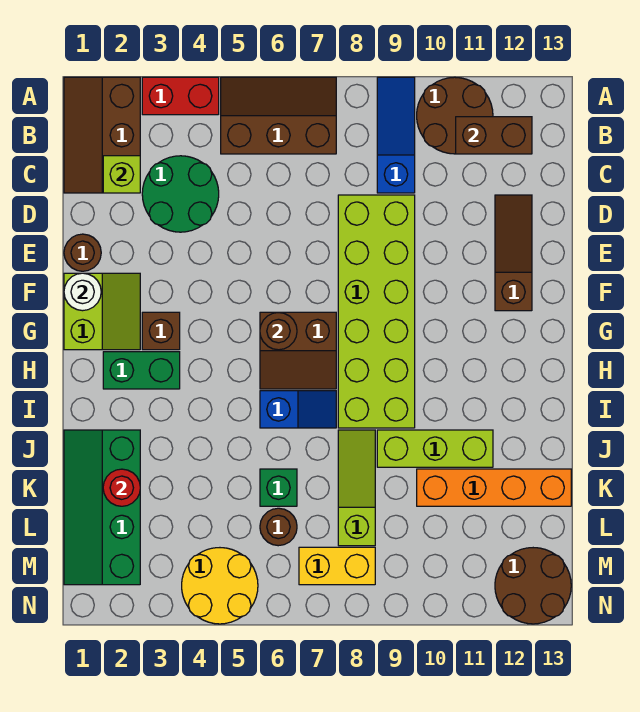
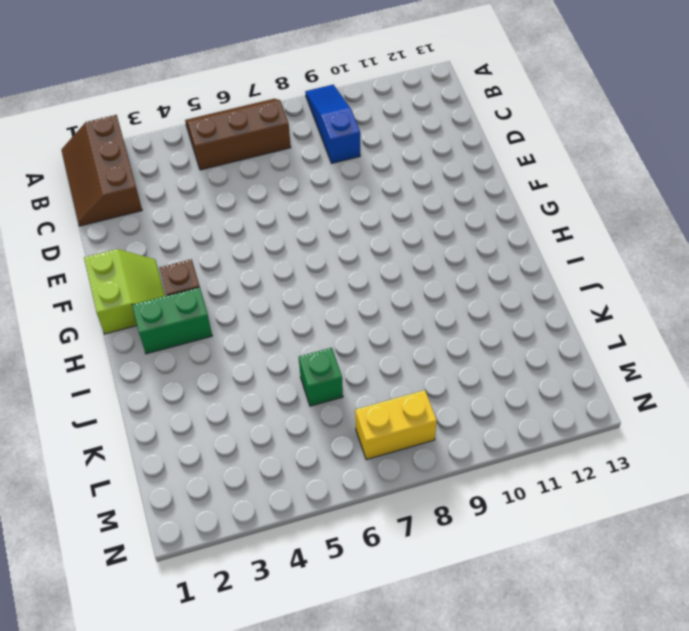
none -> red 1x2 brick [142,77,219,115]
none -> brown 2x2 round brick [417,77,493,154]
none -> green 2x2 round brick [142,156,219,232]

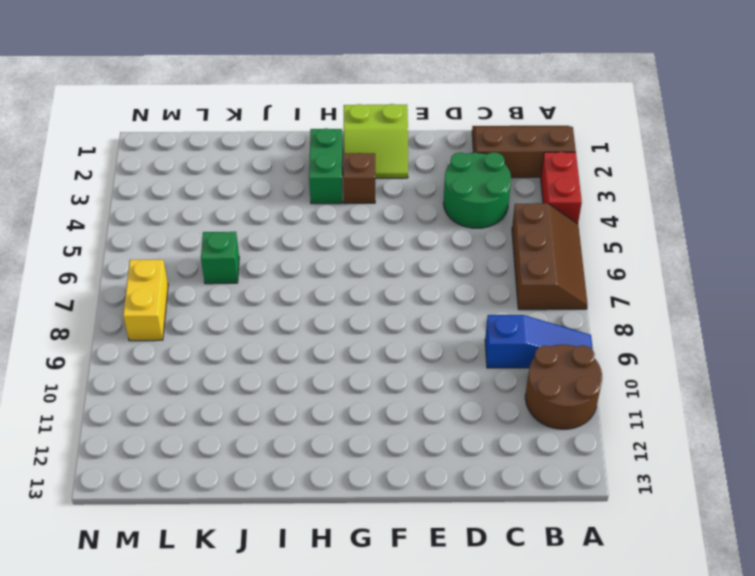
none -> lime 2x6 brick [338,195,415,428]
none -> brown 1x3 slope [495,195,532,311]
none -> brown 1x1 round brick [64,234,101,271]

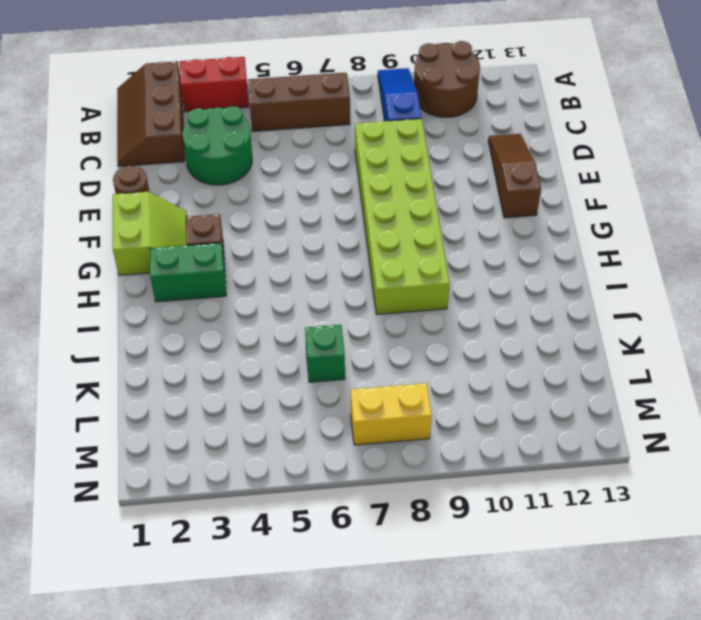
none -> brown 2x2 slope [260,312,336,389]
none -> blue 1x2 slope [260,391,336,428]
none -> green 2x4 slope [64,430,140,585]

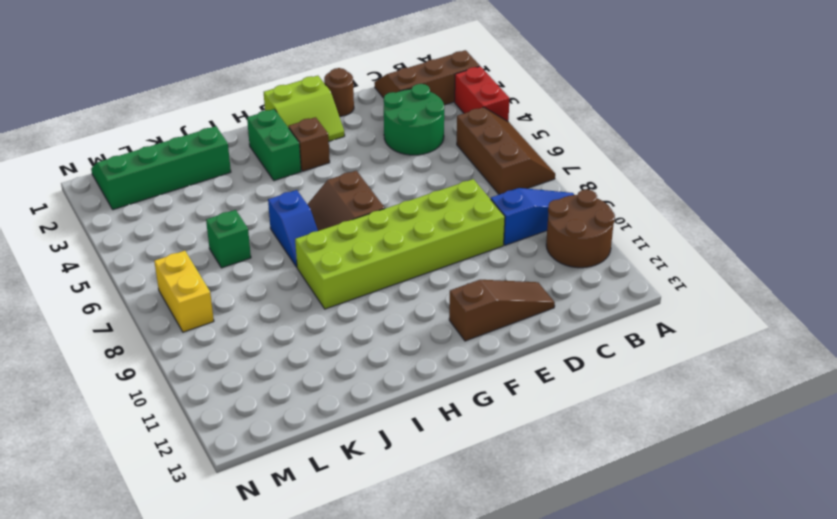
none -> lime 1x3 slope [338,430,375,546]
none -> lime 1x3 brick [377,430,493,467]
none -> orange 1x4 brick [417,469,571,506]

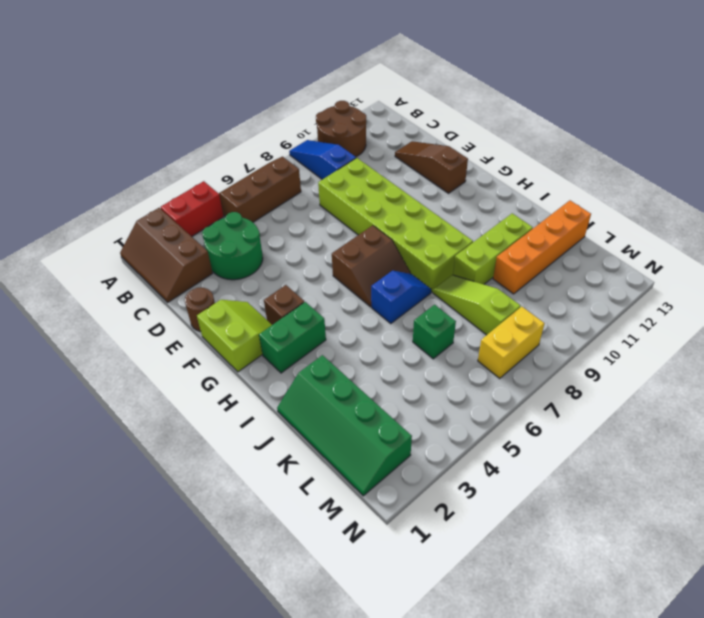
none -> brown 1x1 round brick [260,508,297,546]
none -> yellow 2x2 round brick [182,548,258,624]
none -> brown 2x2 round brick [495,548,571,624]

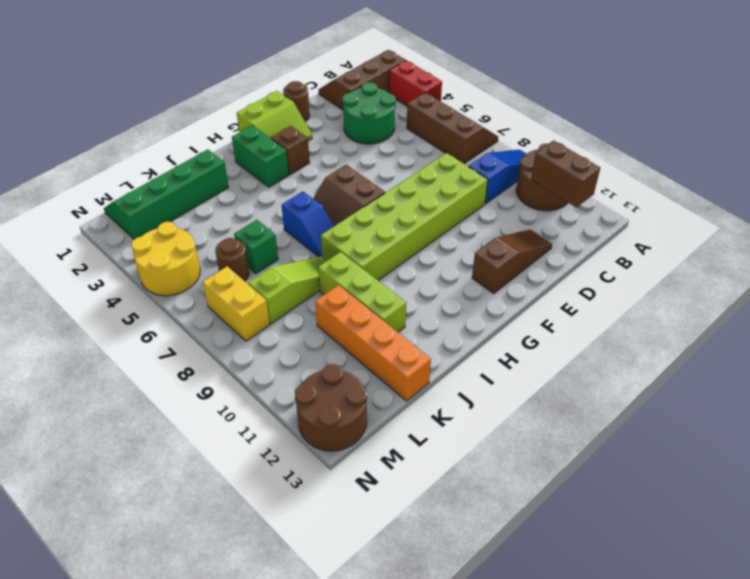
none -> lime 1x1 brick [103,156,140,193]
none -> white 1x1 round brick [64,273,101,311]
none -> brown 1x1 round brick [260,312,297,350]

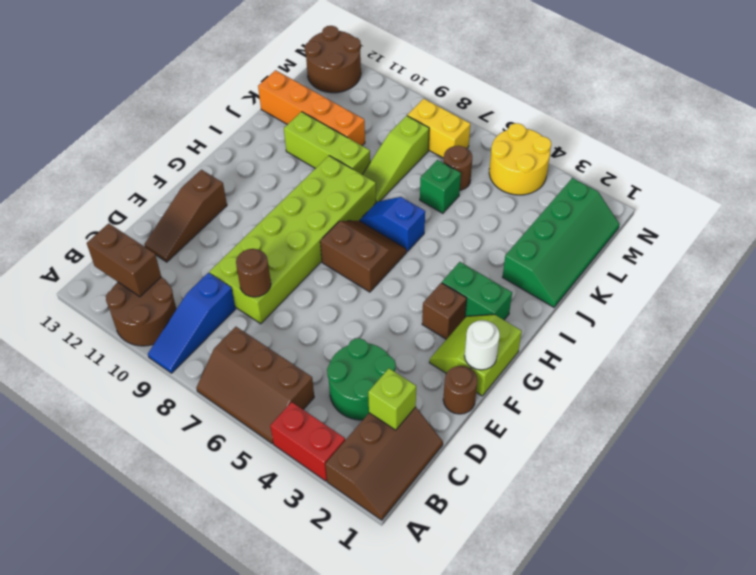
brown 1x1 round brick [236,249,271,297] -> brown 1x1 round brick moved to [260,312,297,350]
none -> red 1x1 round brick [103,469,140,506]

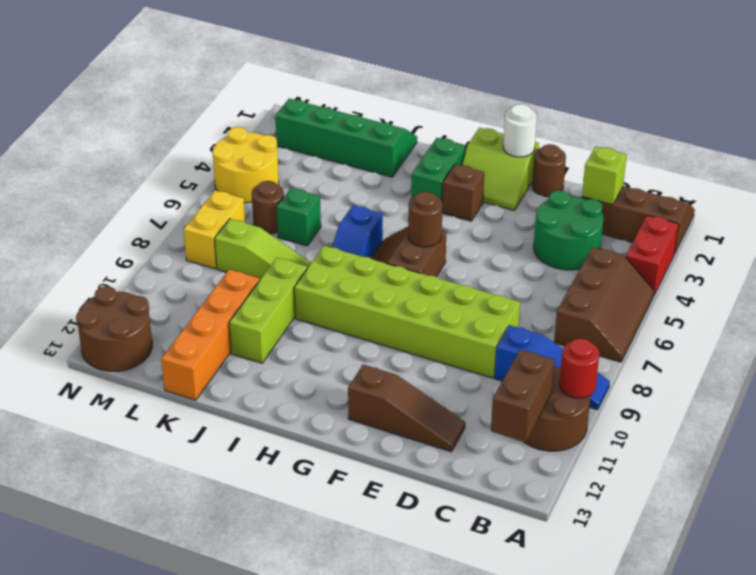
red 1x1 round brick [559,339,599,398] -> red 1x1 round brick moved to [103,469,140,506]

